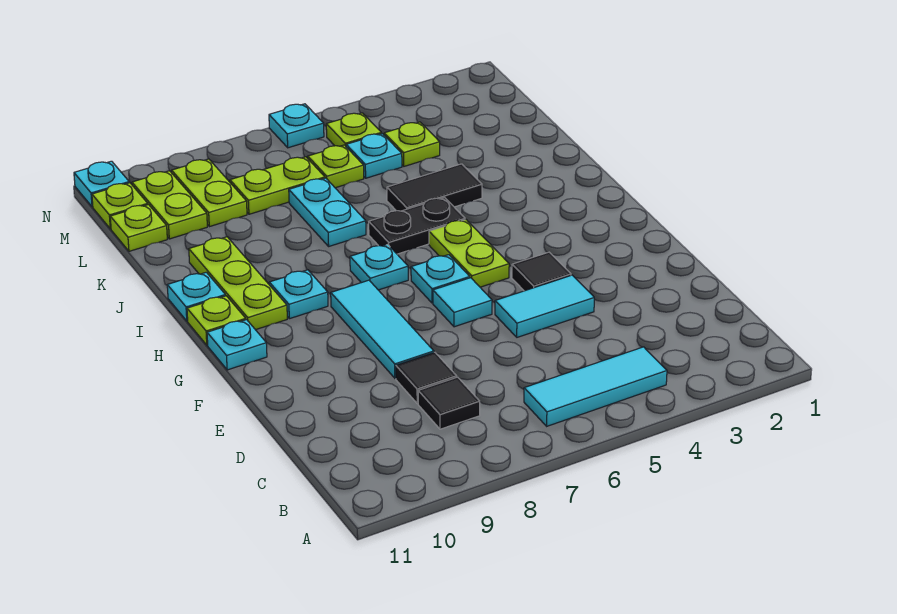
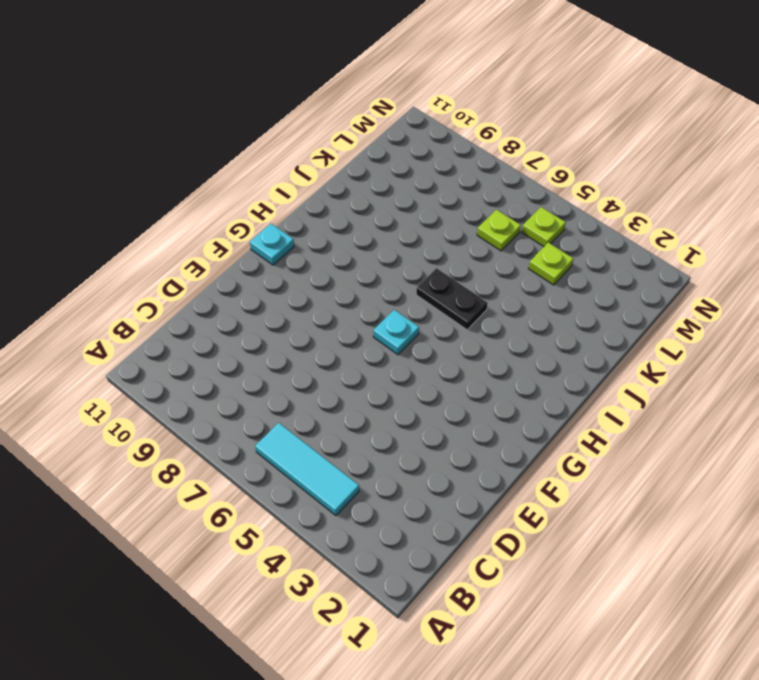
none -> black 1x1 tile [418,377,480,429]
none -> black 1x1 tile [396,352,457,404]
none -> cyan 1x2 tile [495,275,594,337]

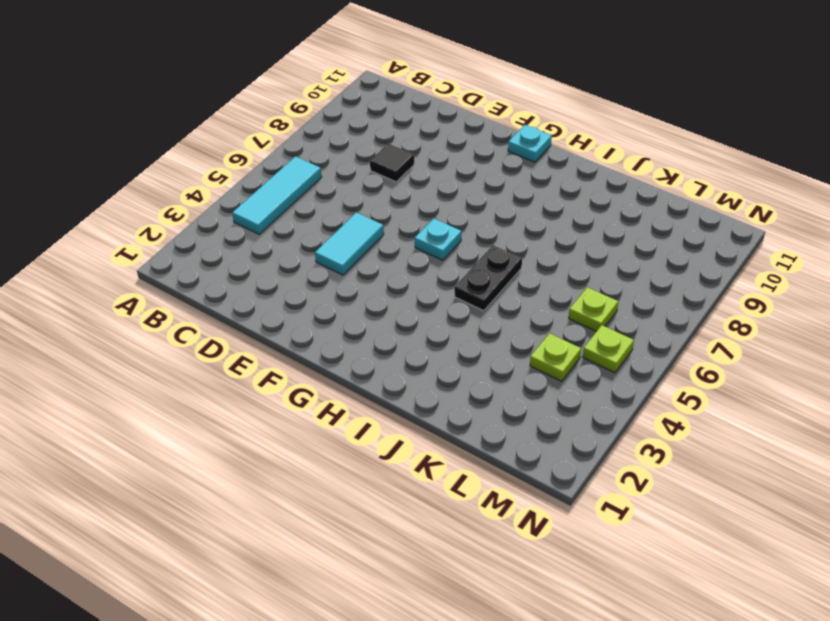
none -> black 1x1 tile [418,377,480,429]
none -> cyan 1x3 tile [331,280,434,378]
none -> black 1x1 tile [512,252,571,291]

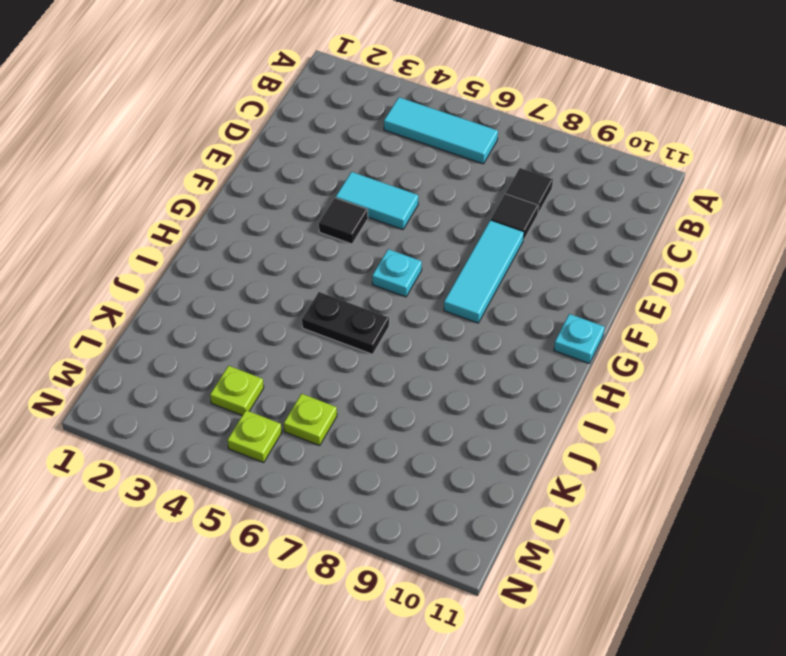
none -> cyan 1x1 tile [433,278,492,327]
none -> lime 1x2 plate [429,220,509,287]
none -> cyan 1x1 plate [350,244,408,290]

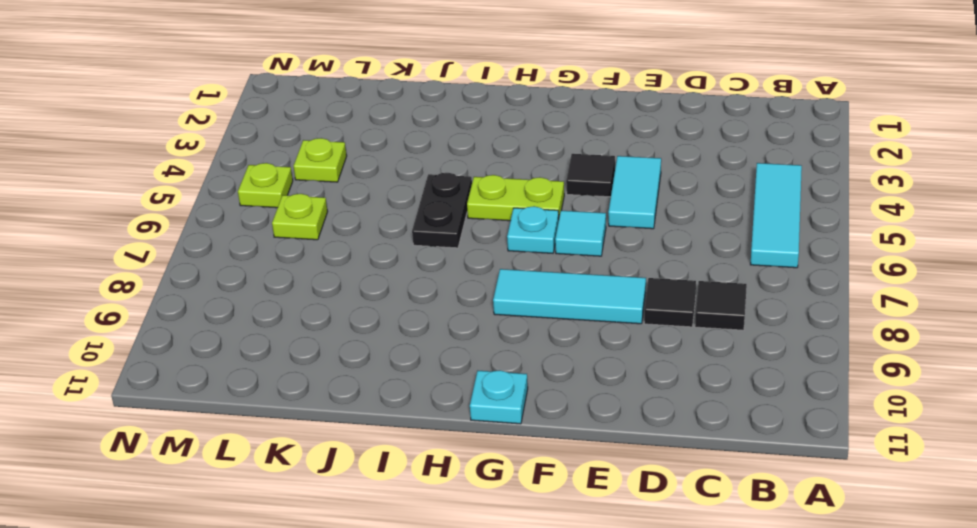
none -> cyan 1x1 plate [350,244,408,290]
none -> cyan 1x1 plate [269,270,328,319]
none -> lime 1x3 plate [189,237,287,330]

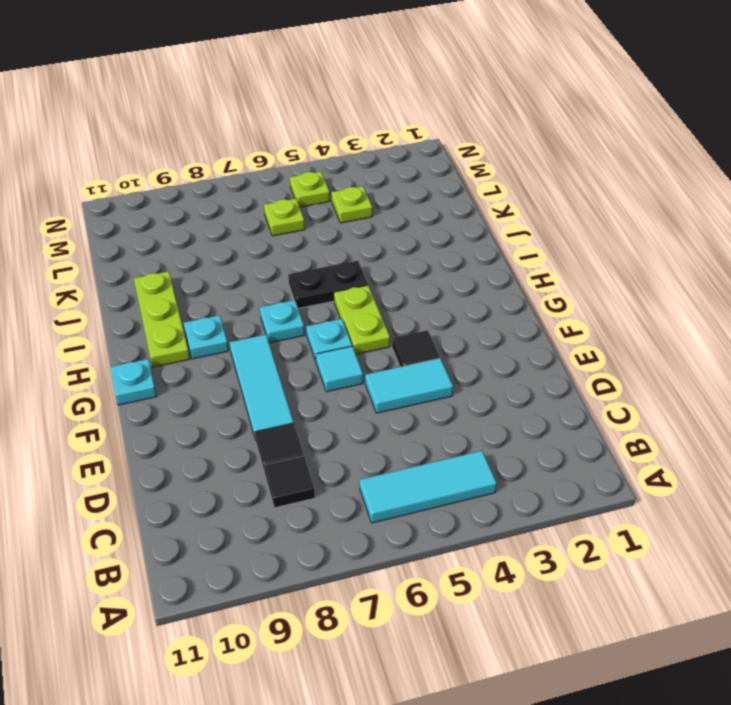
none -> lime 1x1 plate [187,296,246,345]
none -> cyan 1x1 plate [167,272,225,321]
none -> black 1x2 tile [387,164,482,211]

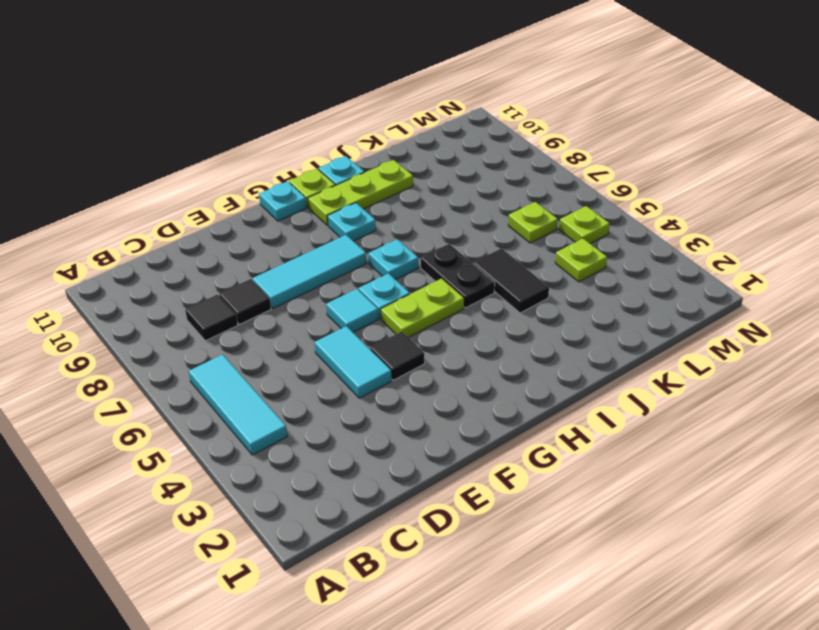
none -> cyan 1x2 plate [289,178,366,246]
none -> cyan 1x1 plate [346,134,402,178]
none -> lime 1x2 plate [230,157,325,214]

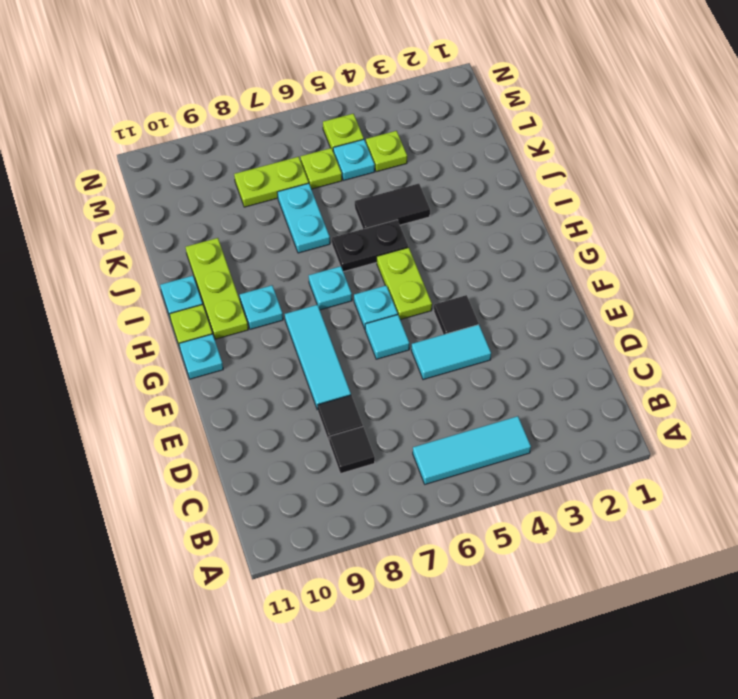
none -> lime 1x2 plate [172,159,247,227]
none -> lime 1x2 plate [132,171,207,239]
none -> lime 1x1 plate [110,205,167,251]

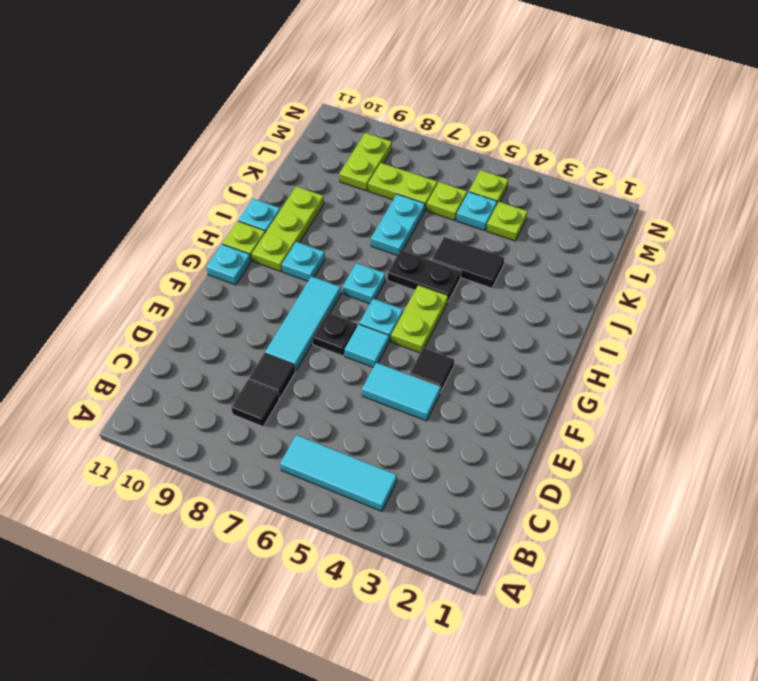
black 1x1 plate [313,313,357,356] -> none
none -> lime 1x2 plate [132,171,207,239]
none -> lime 1x1 plate [110,205,167,251]
none -> lime 1x1 plate [92,183,148,229]

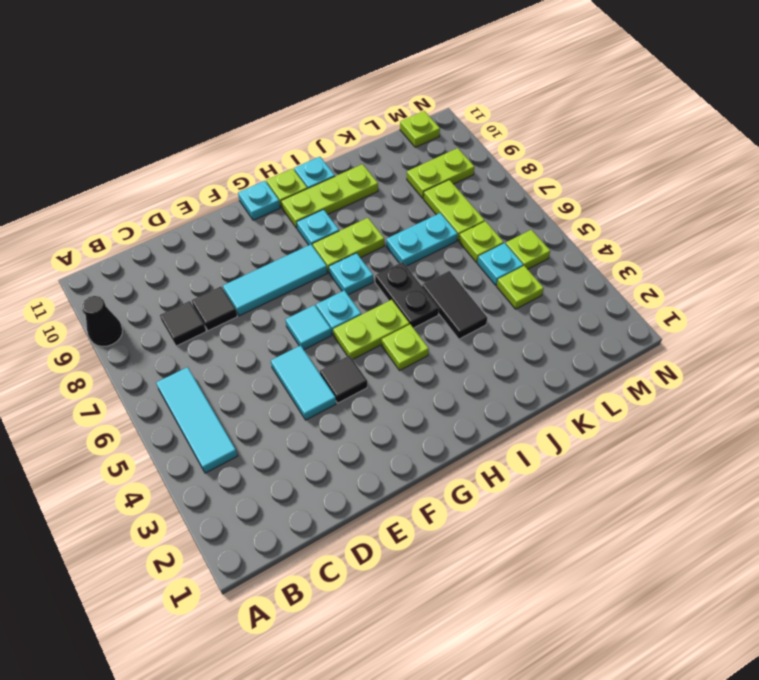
black 1x1 cone [82,296,123,347] -> none
lime 1x1 plate [382,324,429,370] -> lime 1x1 plate moved to [110,205,167,251]
lime 1x2 plate [313,218,384,273] -> lime 1x2 plate moved to [132,171,207,239]
none -> cyan 1x1 plate [269,104,324,148]
none -> cyan 1x1 plate [74,161,129,207]

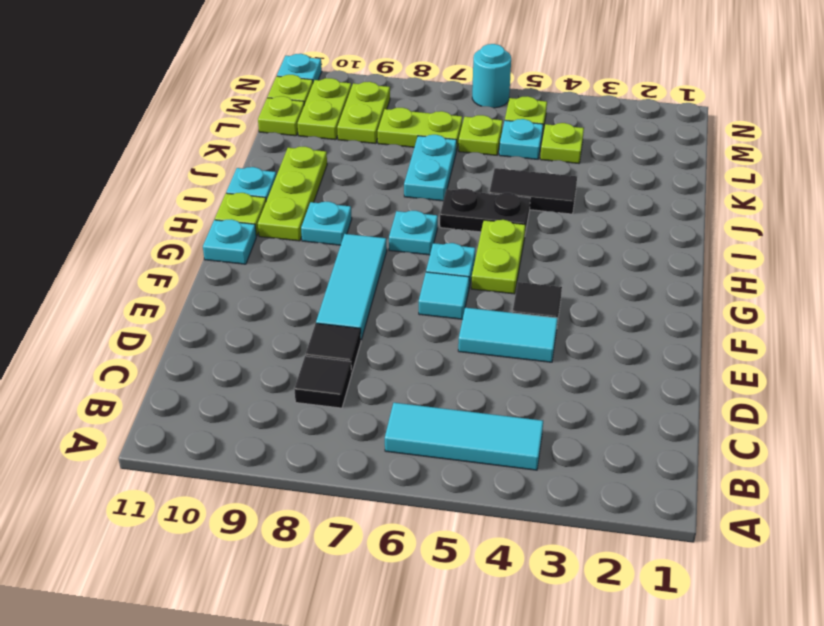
cyan 1x1 round brick [472,44,511,108] -> cyan 1x1 plate [269,104,324,148]

